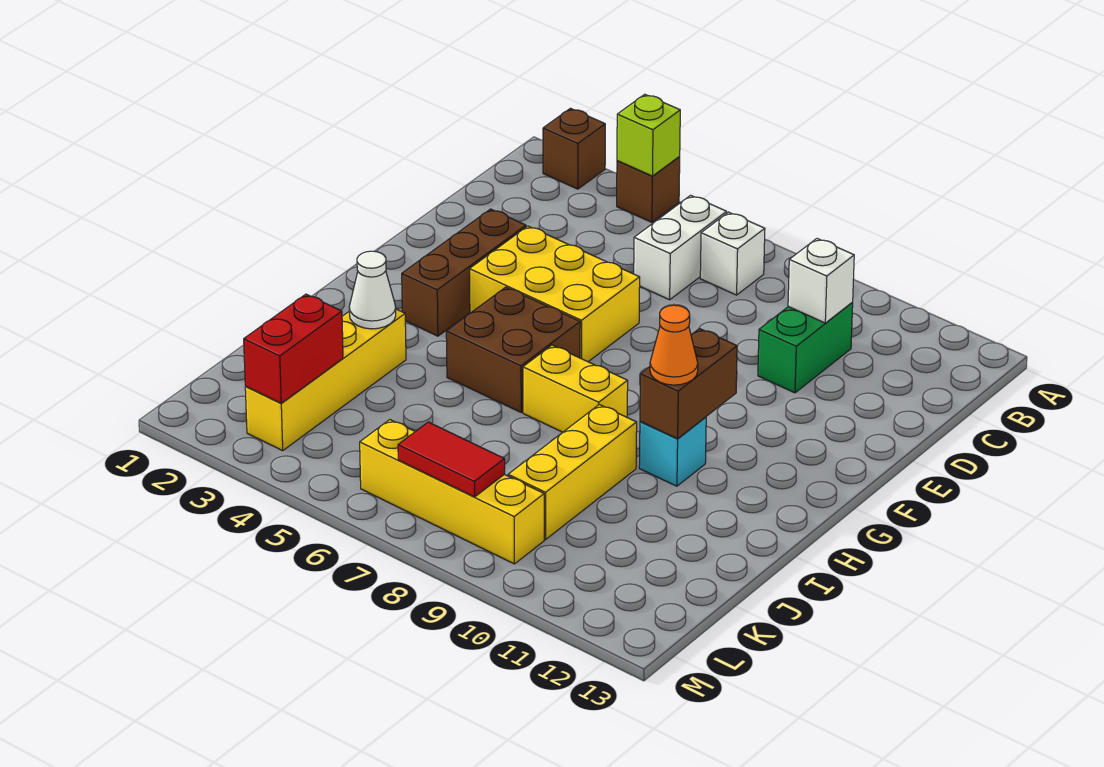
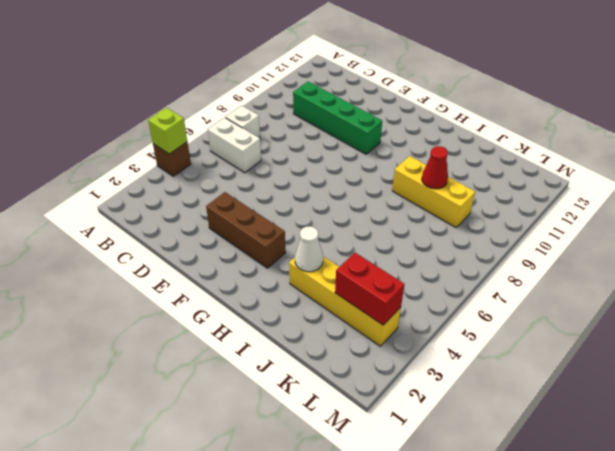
green 1x4 brick [293,82,382,154] -> green 1x2 brick [758,303,853,393]
red 1x1 cone [422,146,448,189] -> none
none -> brown 1x1 brick [543,108,605,189]
none -> yellow 2x3 brick [470,226,640,362]
none -> brown 2x2 brick [446,287,580,412]

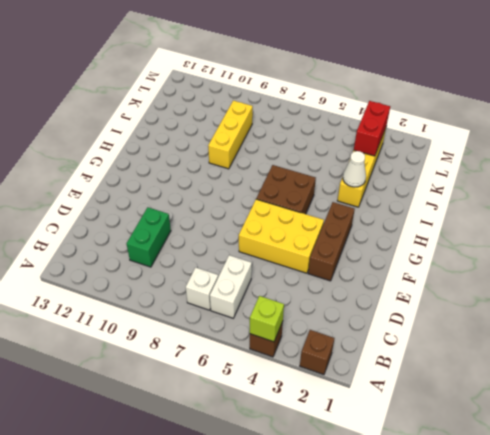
none -> yellow 1x2 brick [523,345,628,432]
none -> cyan 1x1 brick [639,417,706,486]
none -> yellow 1x4 brick [360,420,544,564]

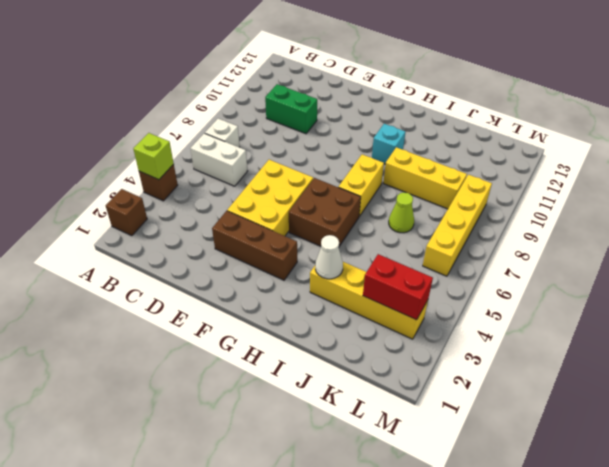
lime 1x1 cone [389,192,414,233] -> none
none -> white 1x1 brick [788,239,854,323]
none -> brown 1x2 brick [640,329,737,439]
none -> red 1x2 tile [398,422,505,497]

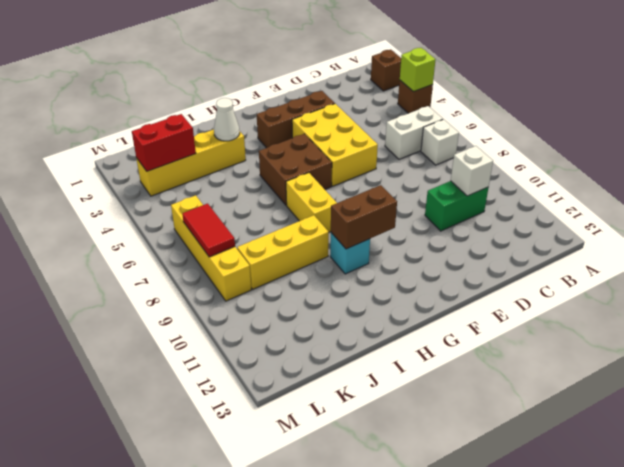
none -> orange 1x1 cone [650,305,698,385]

